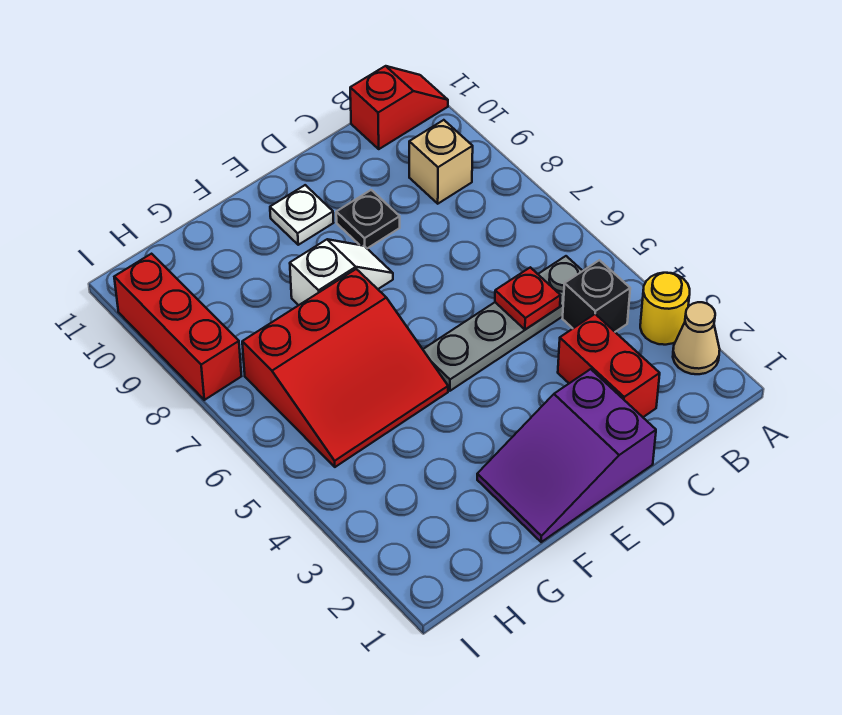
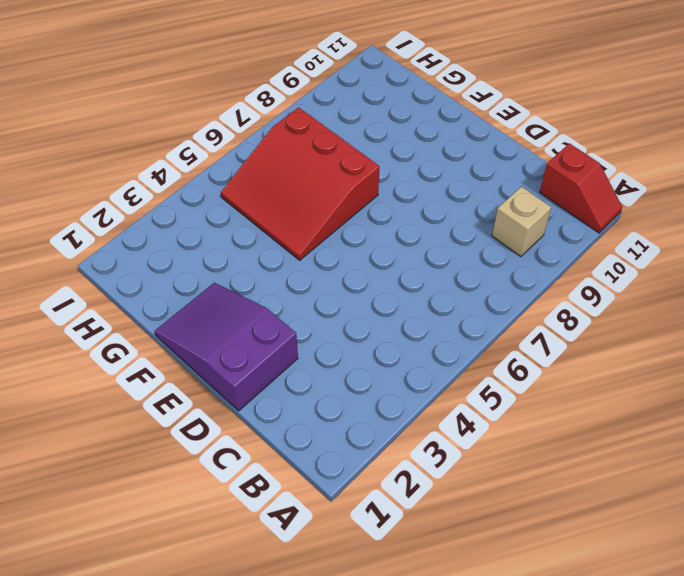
none -> tan 1x1 cone [673,302,720,374]
none -> yellow 1x1 round brick [640,273,690,345]
none -> black 1x1 brick [563,260,630,332]

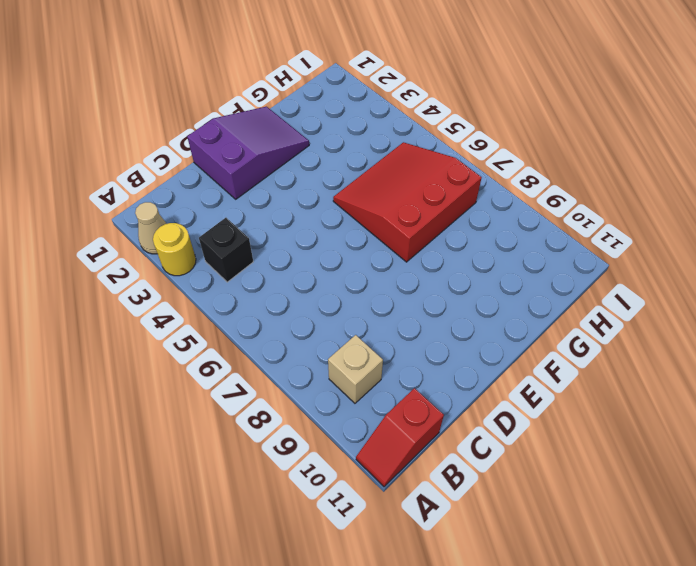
none -> grey 1x4 plate [423,256,582,391]
none -> red 1x2 brick [558,314,660,417]
none -> black 1x1 plate [336,190,400,248]

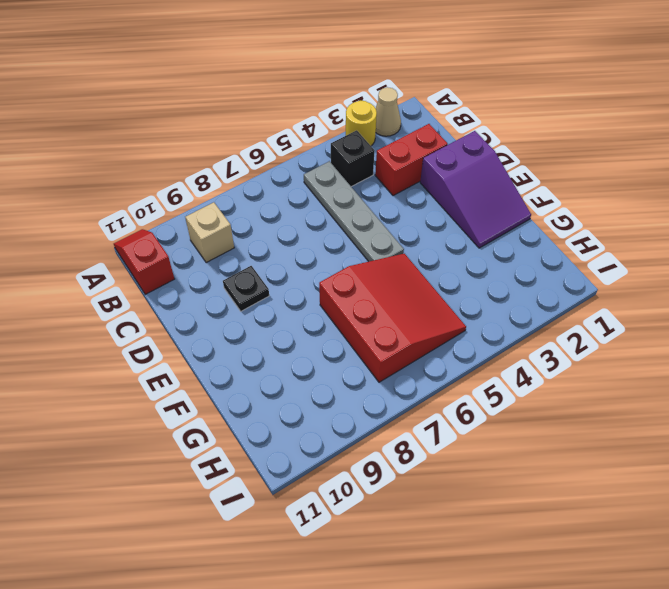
none -> white 1x2 slope [290,239,393,305]
none -> white 1x1 plate [270,185,333,245]
none -> red 1x3 brick [114,254,241,400]

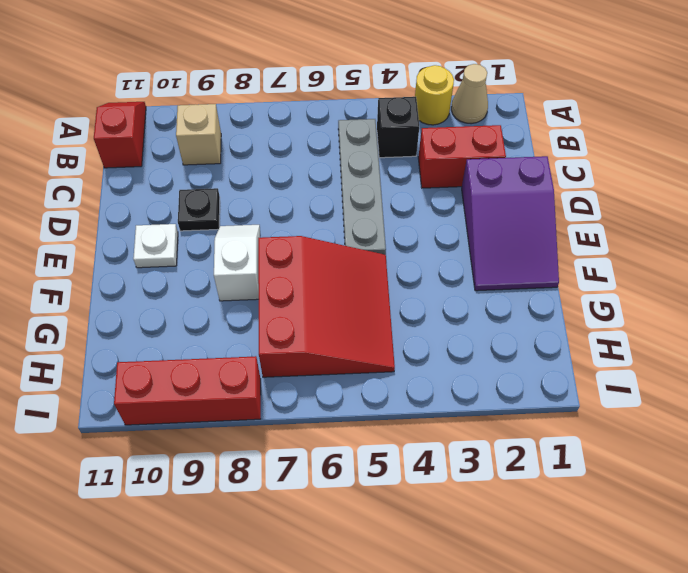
none -> red 1x1 plate [495,267,561,330]

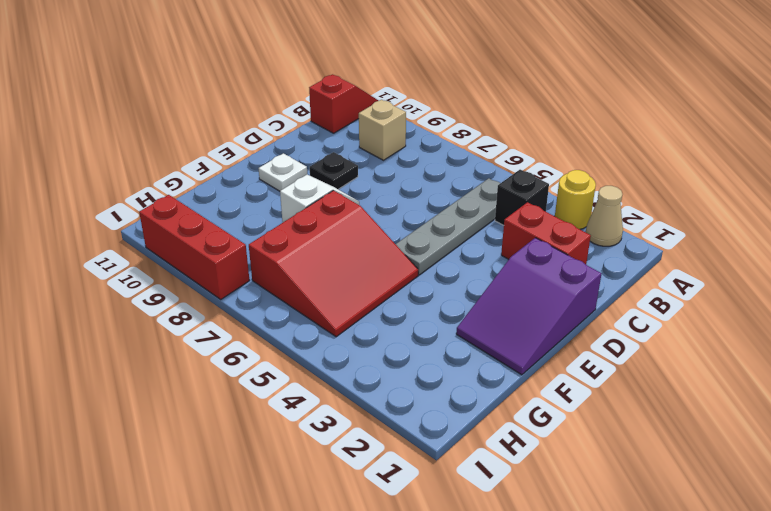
none -> red 1x1 plate [495,267,561,330]

